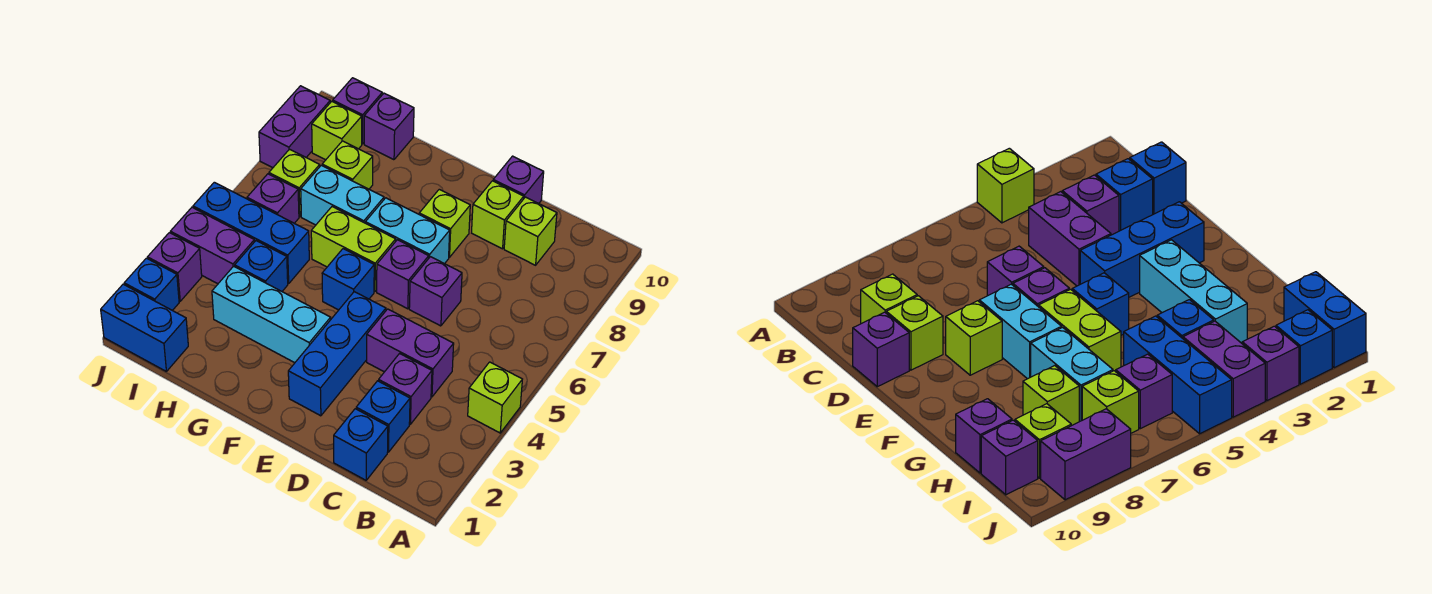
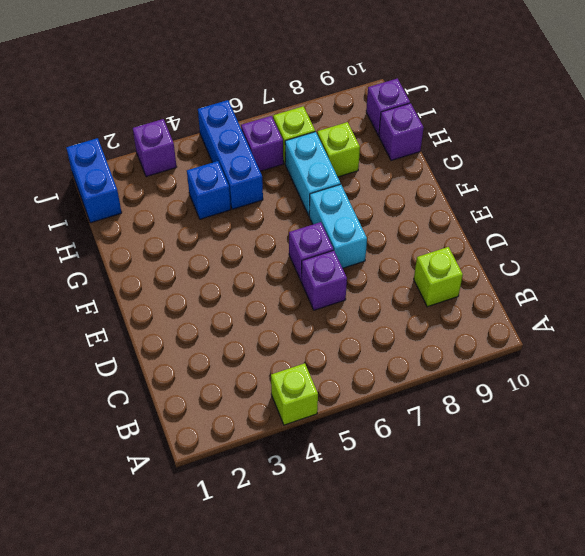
none -> blue 1x1 brick [334,409,388,480]
none -> blue 1x1 brick [356,381,410,452]
none -> purple 1x1 brick [379,354,432,424]
none -> purple 1x2 brick [367,309,454,397]

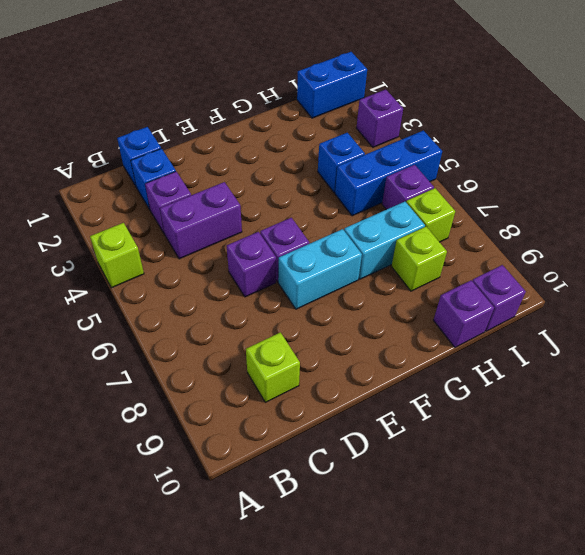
none -> lime 1x1 brick [472,181,524,249]
none -> purple 1x1 brick [493,156,544,203]
none -> blue 1x3 brick [288,292,386,416]
none -> lime 1x1 brick [419,189,470,257]

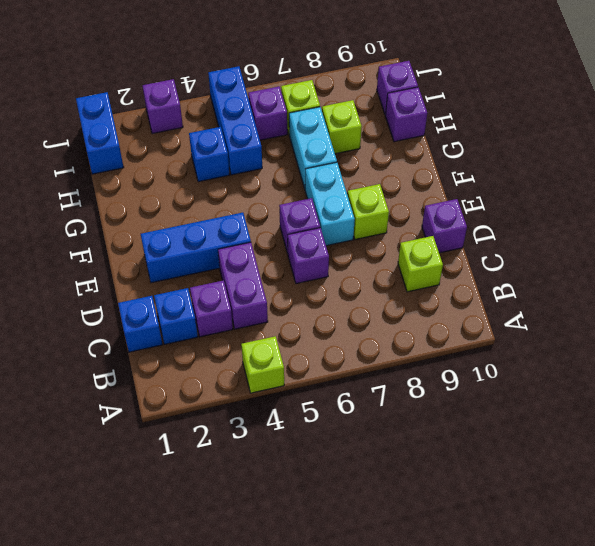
none -> lime 1x1 brick [472,181,524,249]
none -> cyan 1x3 brick [212,266,331,363]
none -> blue 1x1 brick [322,249,374,310]
none -> lime 1x2 brick [311,207,396,292]

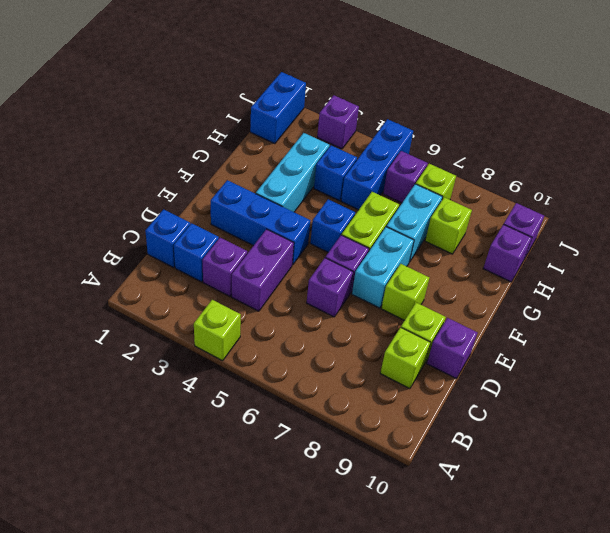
none -> purple 1x2 brick [170,207,254,284]
none -> lime 1x1 brick [312,101,362,160]
none -> blue 1x1 brick [124,258,179,310]
none -> purple 1x2 brick [259,86,330,168]

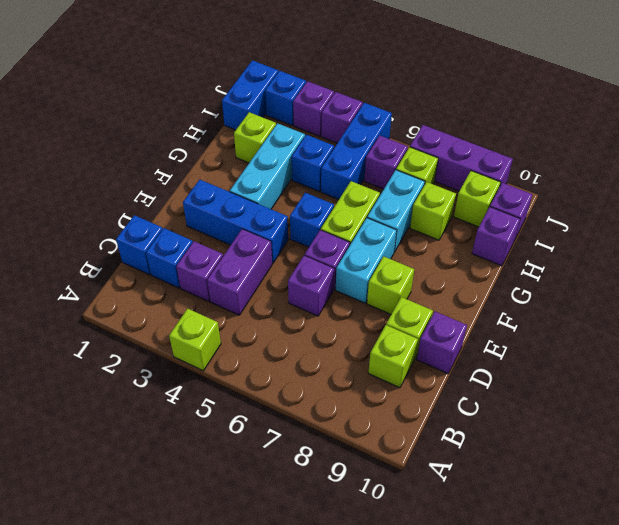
lime 1x1 brick [234,112,276,163] -> none
purple 1x1 brick [321,92,363,143] -> purple 1x2 brick [170,207,254,284]
purple 1x3 brick [410,125,513,191] -> purple 1x2 brick [259,86,330,168]

